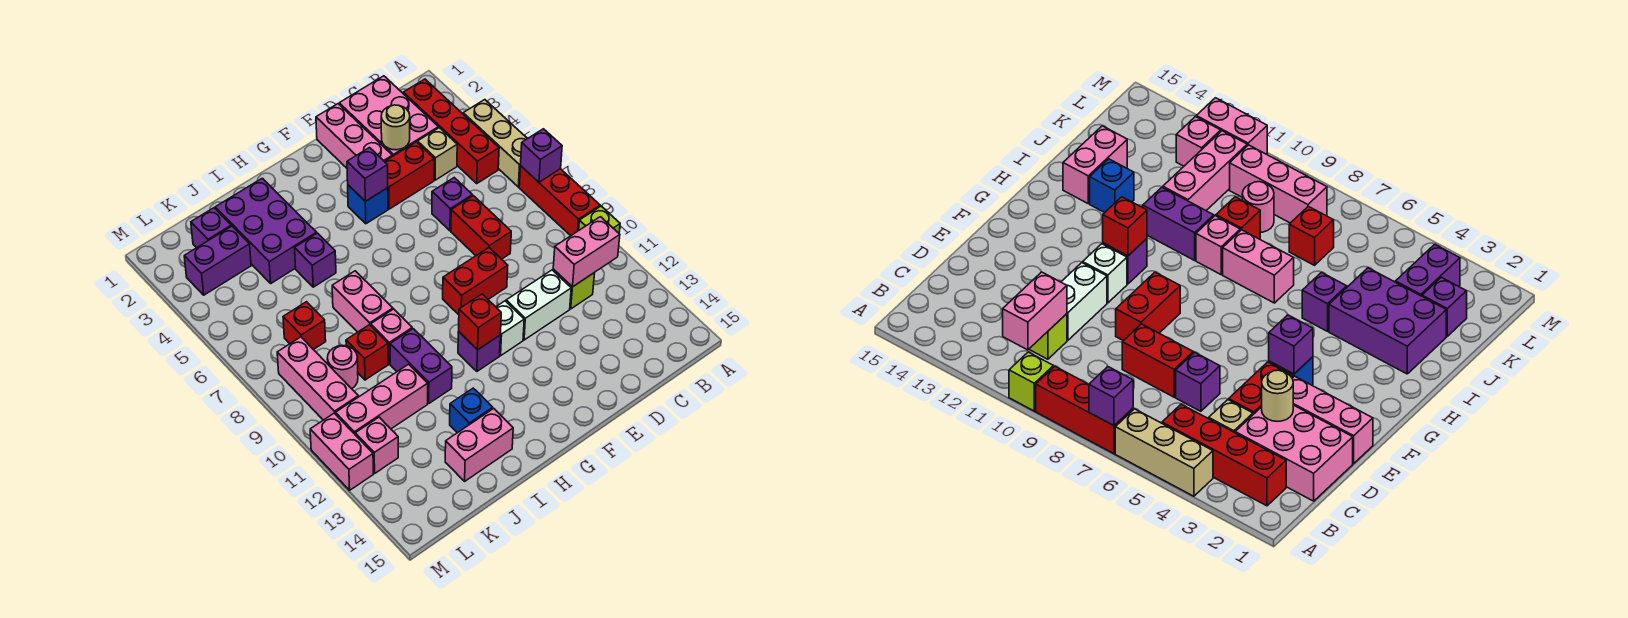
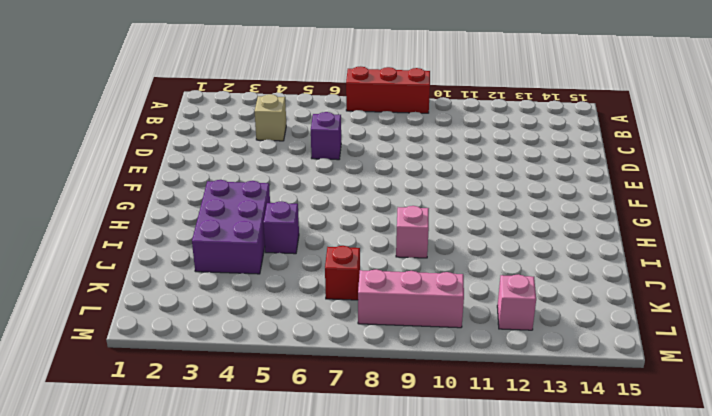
purple 2x3 brick [192,180,270,274] -> purple 2x3 brick turned to [215,178,317,283]
none -> tan 1x3 brick [463,100,527,187]
none -> lime 1x1 brick [579,206,620,233]
none -> red 1x4 brick [403,79,499,183]
none -> pink 2x3 brick [339,76,438,156]

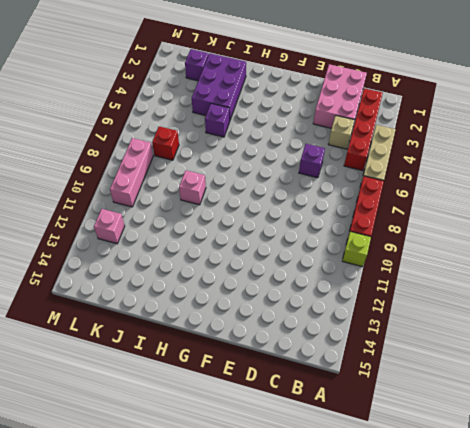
none -> lime 1x1 brick [553,269,595,309]
none -> red 1x2 brick [385,142,434,209]
none -> red 1x2 brick [451,196,511,259]
none -> white 1x2 brick [506,270,571,340]

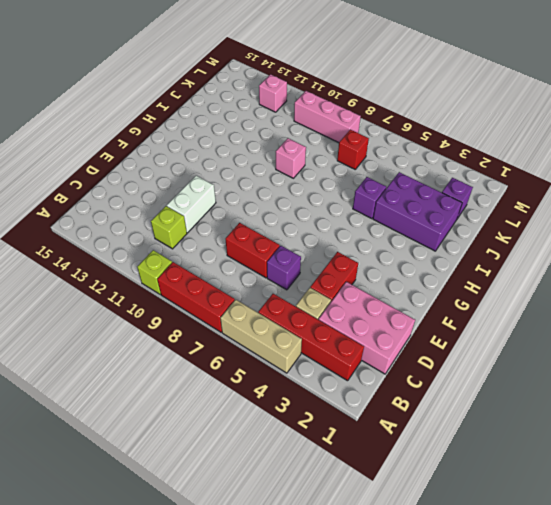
none -> pink 1x3 brick [316,104,392,168]
none -> red 1x2 brick [443,248,508,315]
none -> blue 1x1 brick [348,185,388,224]
none -> white 1x1 brick [496,301,524,356]

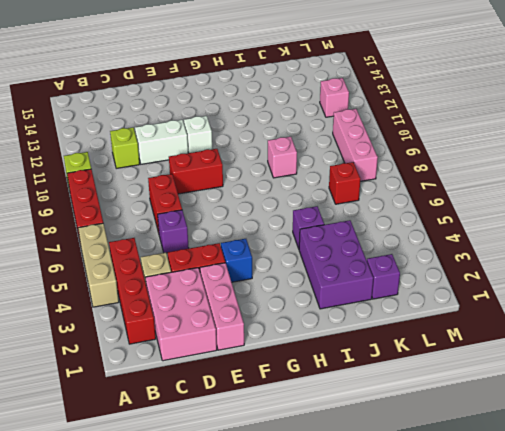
none -> purple 1x1 brick [458,332,500,371]
none -> pink 1x2 brick [332,271,393,332]
none -> purple 1x2 brick [390,329,452,403]
none -> blue 1x1 brick [450,388,493,433]

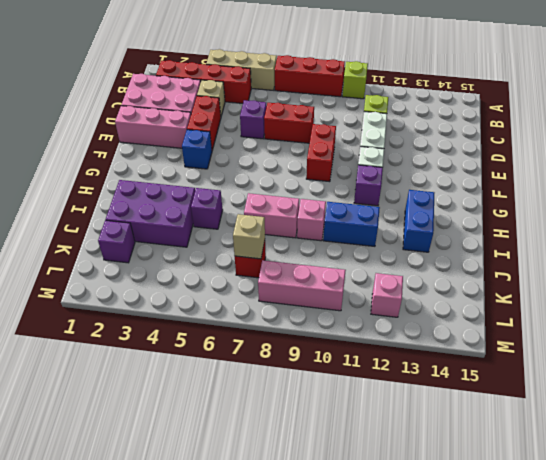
blue 1x2 brick [403,190,434,252] -> blue 1x1 brick [450,388,493,433]
blue 1x2 brick [323,202,380,246] -> purple 1x2 brick [390,329,452,403]
tan 1x1 brick [233,214,265,259] -> none
none -> pink 1x2 brick [445,408,513,481]
none -> red 1x1 brick [346,325,388,380]
none -> pink 1x3 brick [335,364,428,434]
none -> purple 1x2 brick [184,226,251,295]

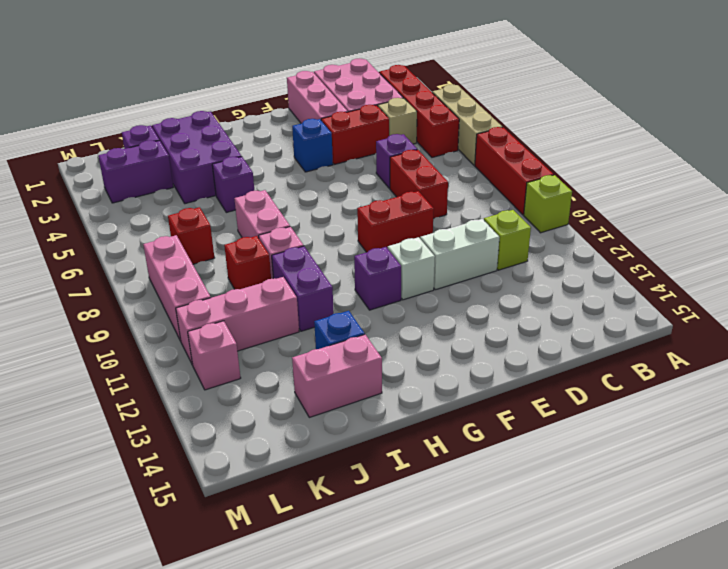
none -> pink 1x1 round brick [327,345,358,389]
none -> pink 1x2 brick [310,413,373,490]
none -> purple 1x1 brick [521,129,562,182]
none -> pink 1x2 brick [553,217,620,287]

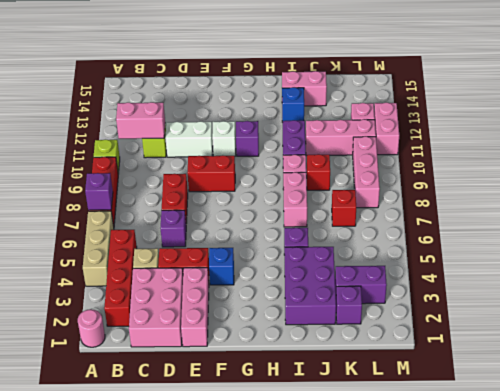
pink 1x1 round brick [78,309,105,347] -> pink 1x1 round brick moved to [327,345,358,389]
none -> tan 1x1 round brick [381,105,410,150]
none -> purple 1x1 brick [347,148,388,201]
none -> red 1x1 brick [459,294,501,350]

